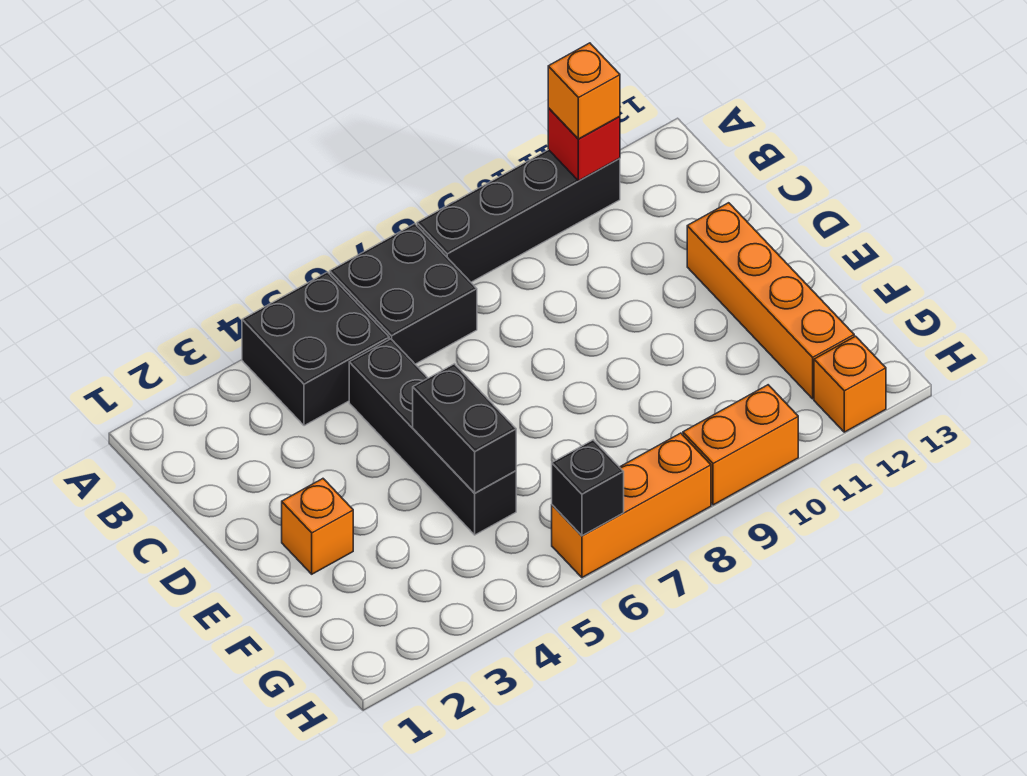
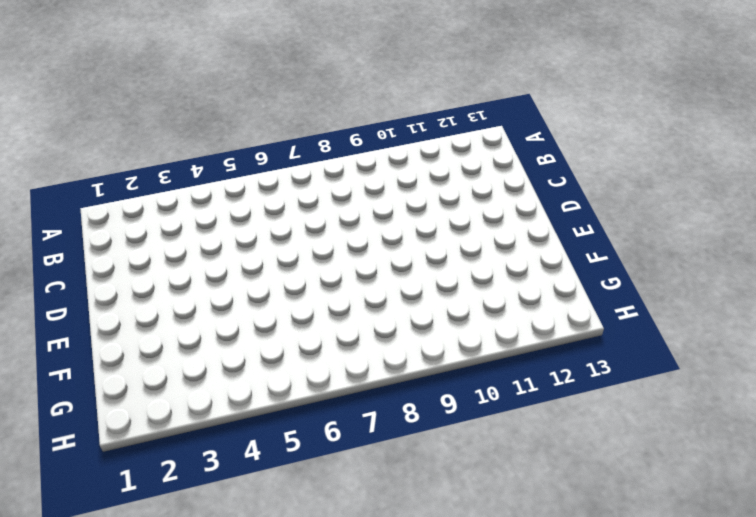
none -> black 2x2 brick [242,272,389,426]
none -> black 2x2 brick [330,224,477,364]
none -> black 1x4 brick [417,150,620,282]

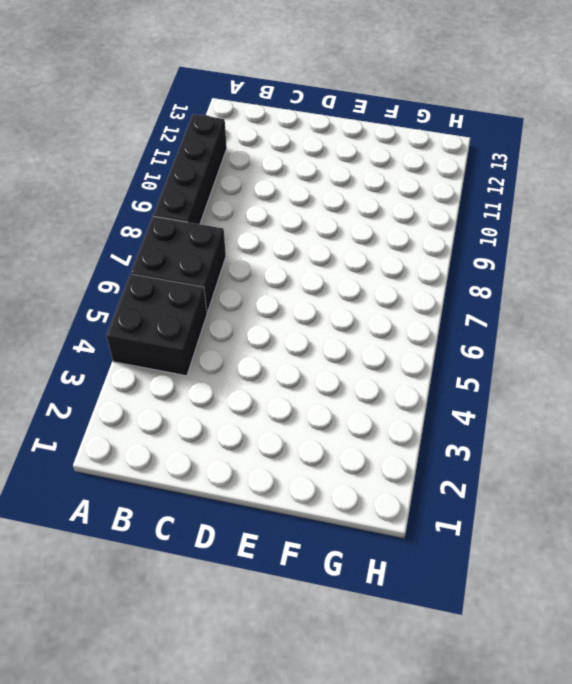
none -> black 1x4 brick [349,339,516,535]
none -> orange 1x4 brick [687,203,854,399]
none -> orange 1x1 brick [282,479,353,574]

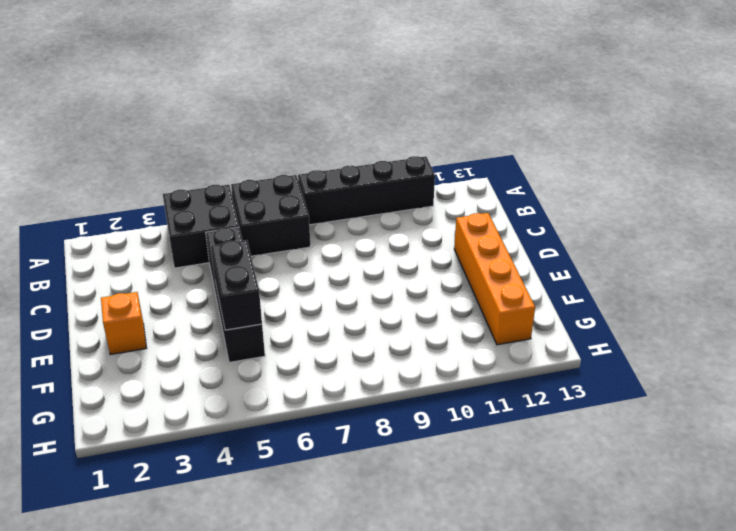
none -> orange 1x3 brick [552,433,711,577]
none -> orange 1x2 brick [683,385,798,505]
none -> orange 1x1 brick [814,336,886,432]

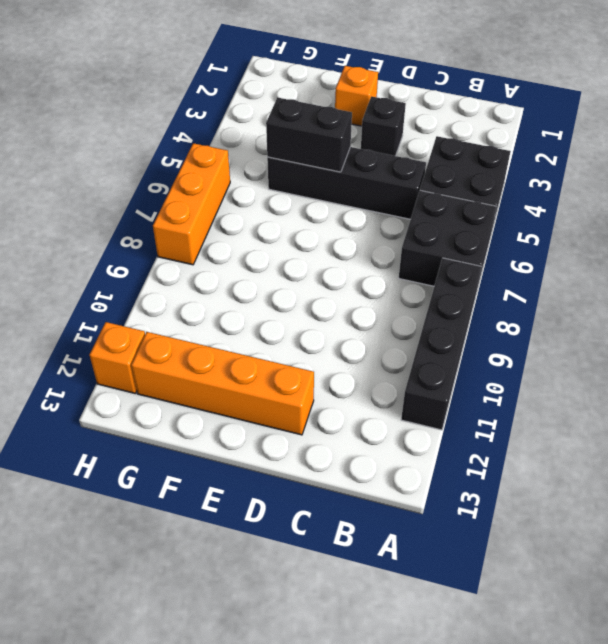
black 1x1 brick [361,96,406,156] -> black 1x1 brick moved to [552,440,624,536]
none -> orange 1x2 brick [683,385,798,505]
none -> red 1x1 brick [548,108,620,181]
none -> orange 1x1 brick [548,43,620,139]

